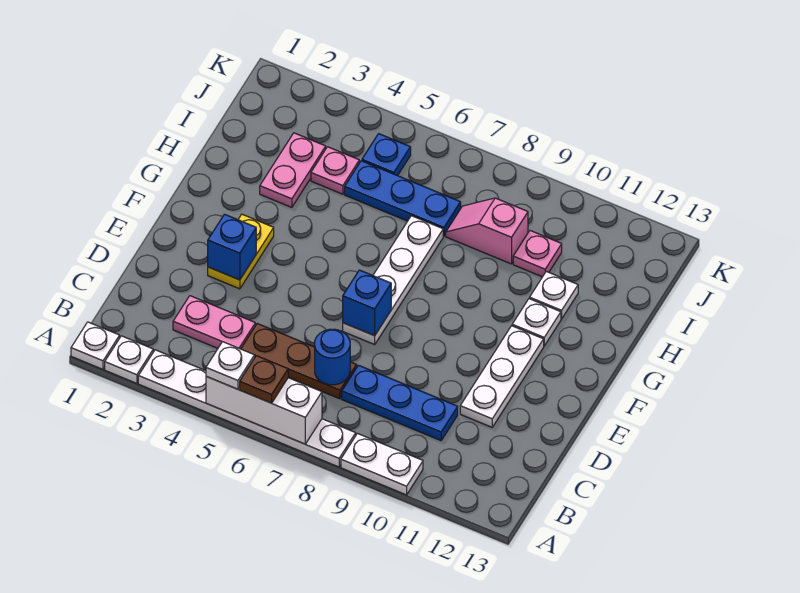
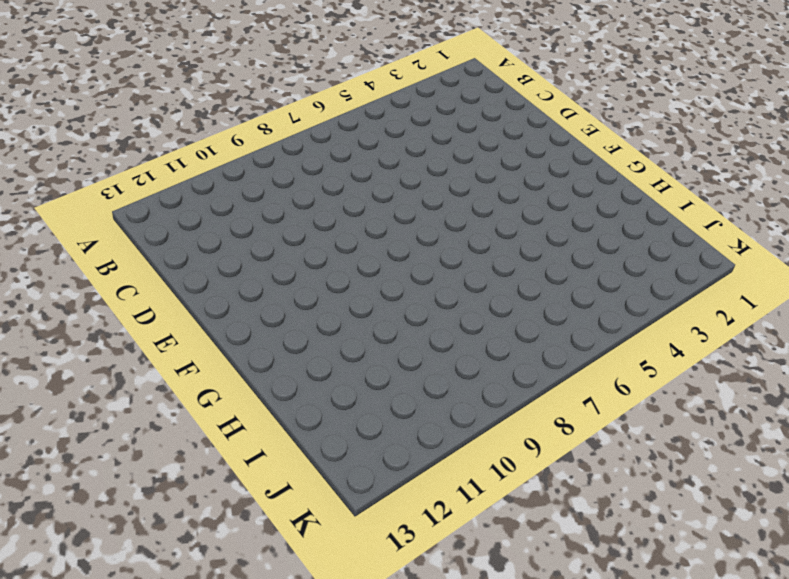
none -> white 1x1 plate [71,322,120,369]
none -> white 1x1 plate [105,336,153,383]
none -> white 1x6 plate [138,350,356,467]

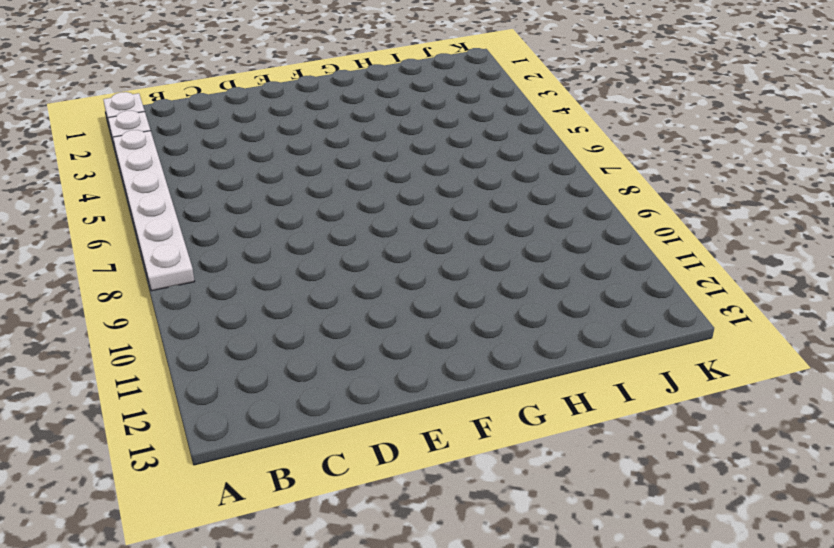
none -> white 1x2 plate [341,434,423,495]
none -> pink 1x2 plate [173,296,255,349]
none -> brown 1x3 plate [241,323,357,399]

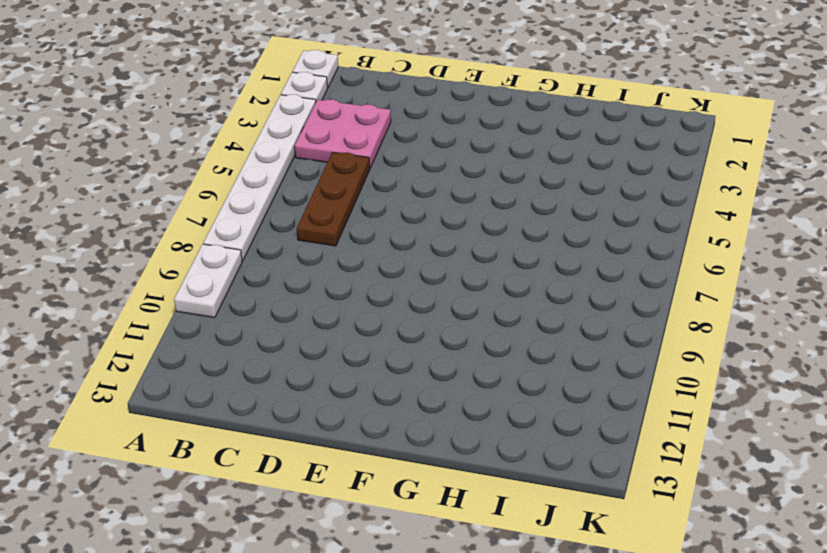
pink 2x2 plate [295,99,391,168] -> pink 1x2 plate [173,296,255,349]
none -> blue 1x3 plate [342,365,458,441]
none -> white 1x3 plate [460,326,544,427]
none -> yellow 1x2 plate [208,214,274,289]

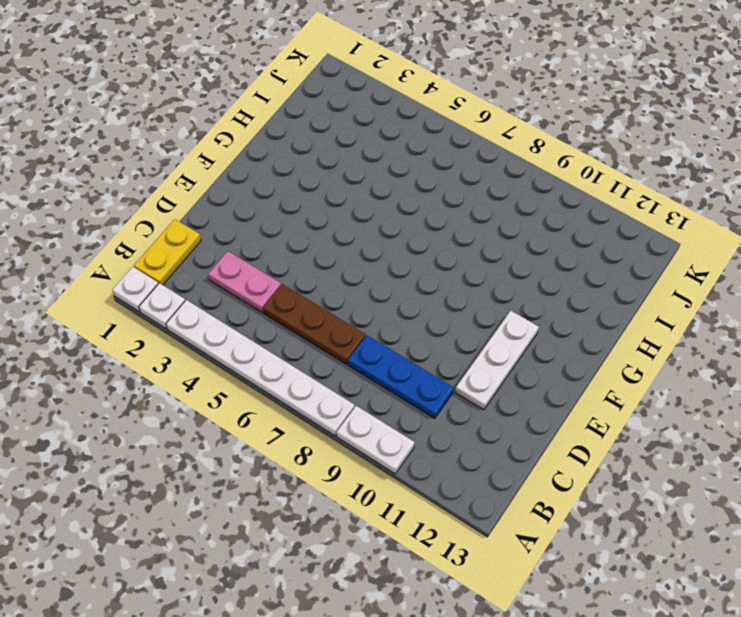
yellow 1x2 plate [134,219,201,285] -> yellow 1x2 plate moved to [208,214,274,289]
none -> white 1x4 plate [343,216,443,345]
none -> white 1x1 plate [512,299,561,346]
none -> pink 1x2 plate [260,133,326,207]

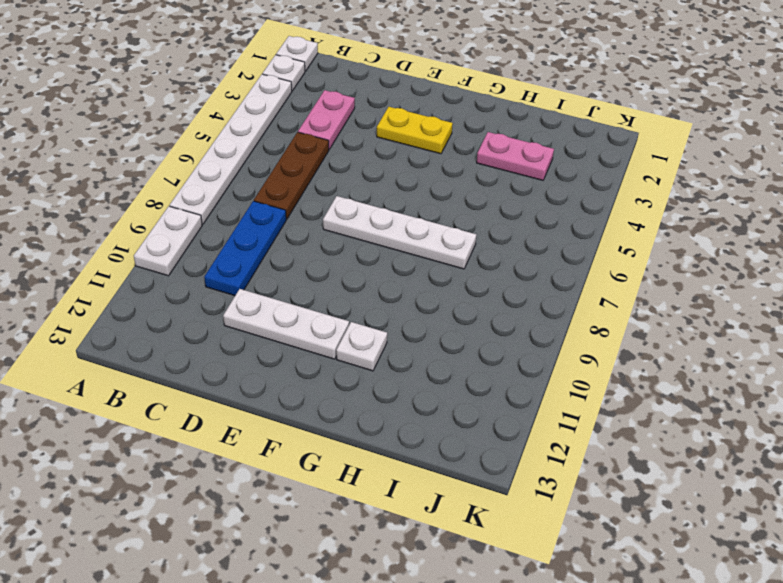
none -> white 1x1 plate [530,272,578,319]
none -> pink 1x1 plate [311,147,359,194]
none -> blue 1x3 plate [345,161,461,236]

